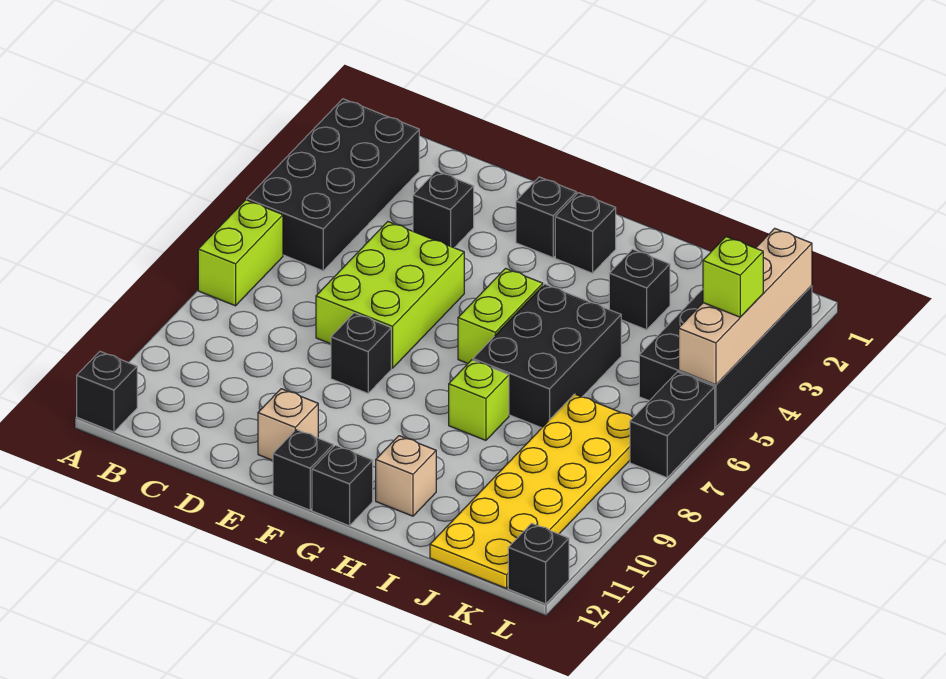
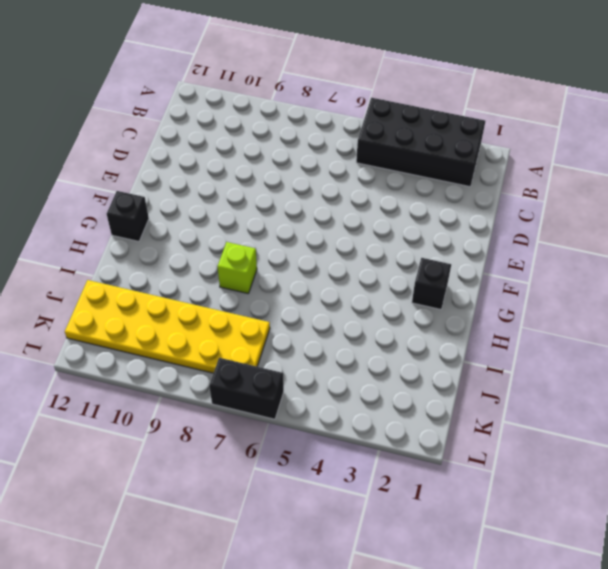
none -> lime 1x2 brick [198,200,283,306]
none -> black 1x1 brick [77,352,137,432]
none -> black 1x1 brick [413,171,474,248]

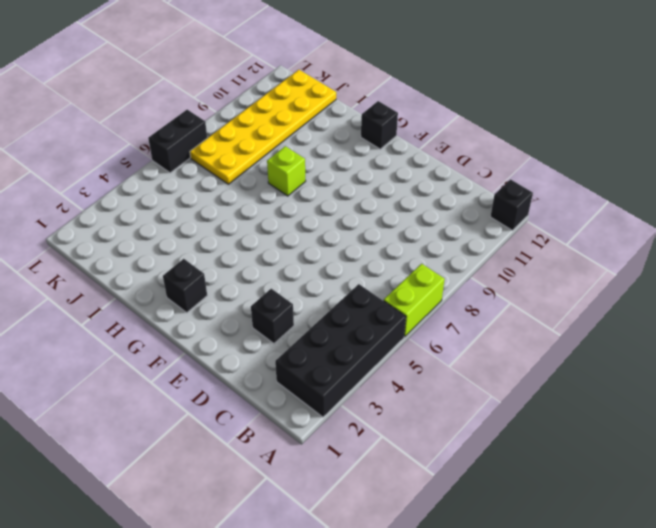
none -> lime 2x3 brick [316,222,464,368]
none -> black 1x1 brick [331,313,391,393]
none -> tan 1x1 brick [258,389,318,460]

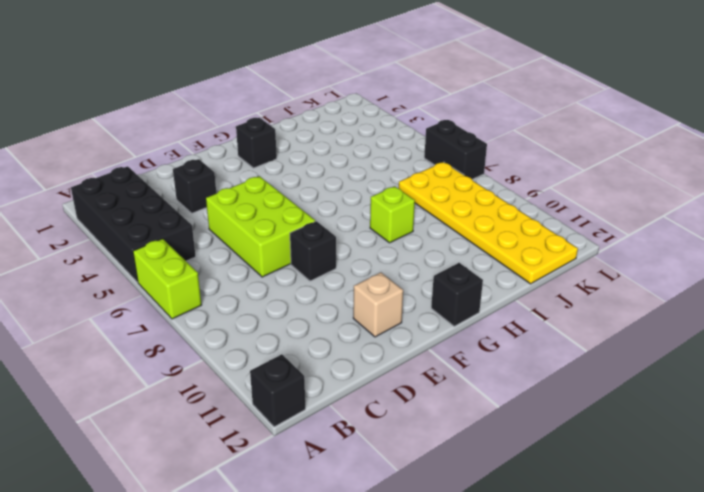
none -> black 1x1 brick [516,177,576,257]
none -> black 1x1 brick [273,430,333,510]
none -> lime 1x2 brick [458,268,543,363]

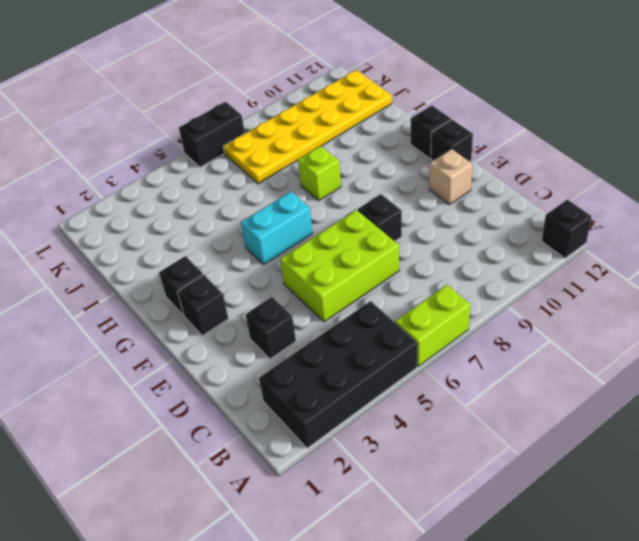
cyan 1x2 brick [241,192,313,264] -> lime 1x2 brick [458,268,543,363]
none -> black 2x3 brick [473,284,621,428]
none -> tan 1x1 brick [376,436,436,516]
none -> black 1x1 brick [609,249,670,330]

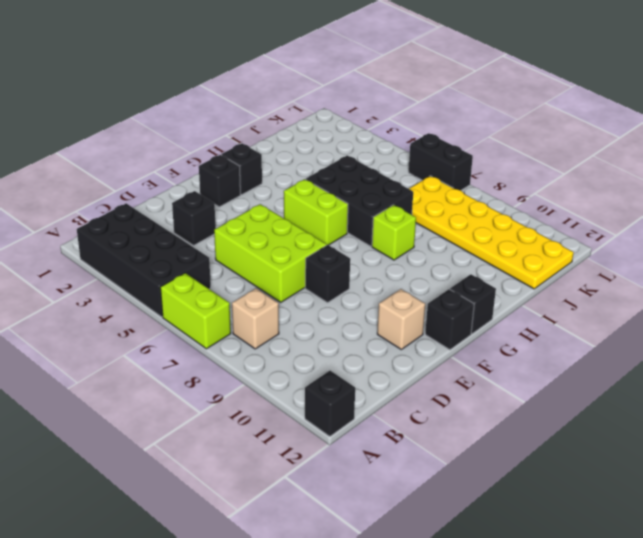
tan 1x1 brick [232,288,279,349] -> tan 1x1 brick moved to [376,436,436,516]
none -> black 1x1 brick [609,249,670,330]
none -> black 2x4 brick [639,286,812,427]
none -> black 1x1 brick [508,523,569,604]

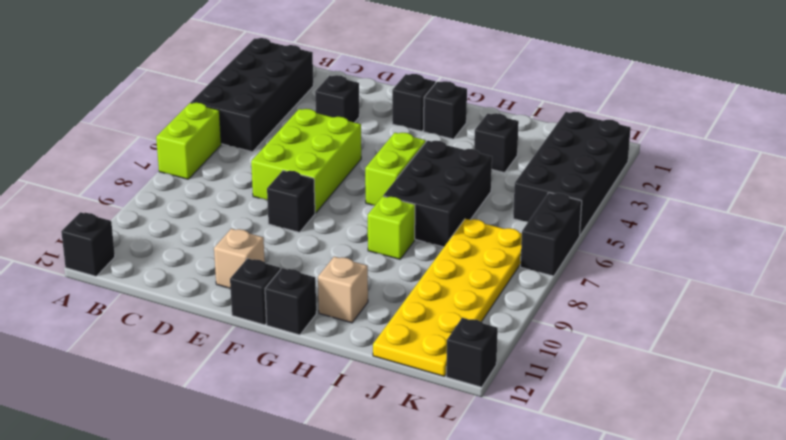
none -> tan 1x4 brick [679,228,812,385]
none -> lime 1x1 brick [703,237,763,317]

